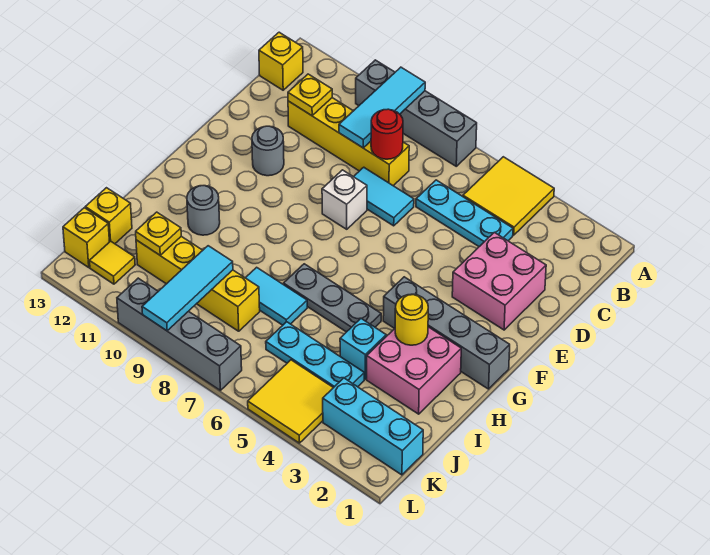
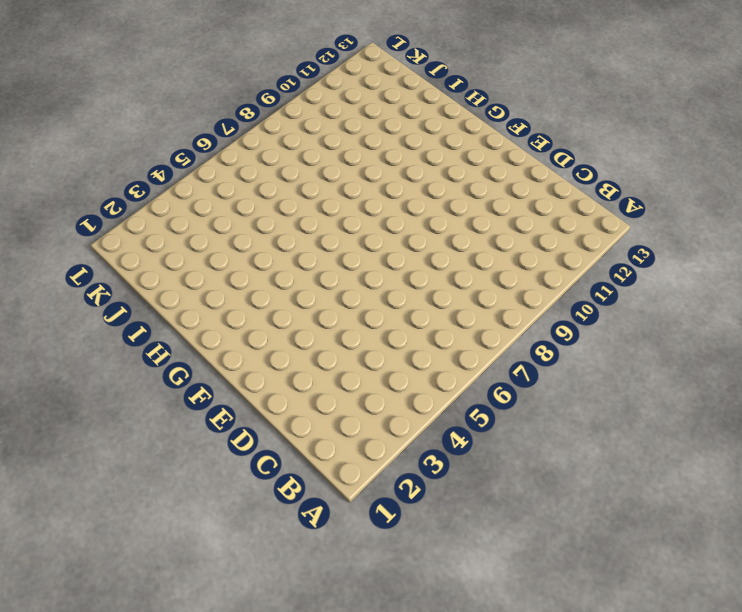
none -> yellow 2x2 tile [463,157,554,235]
none -> grey 1x4 brick [356,60,477,166]
none -> yellow 1x1 brick [259,32,303,90]

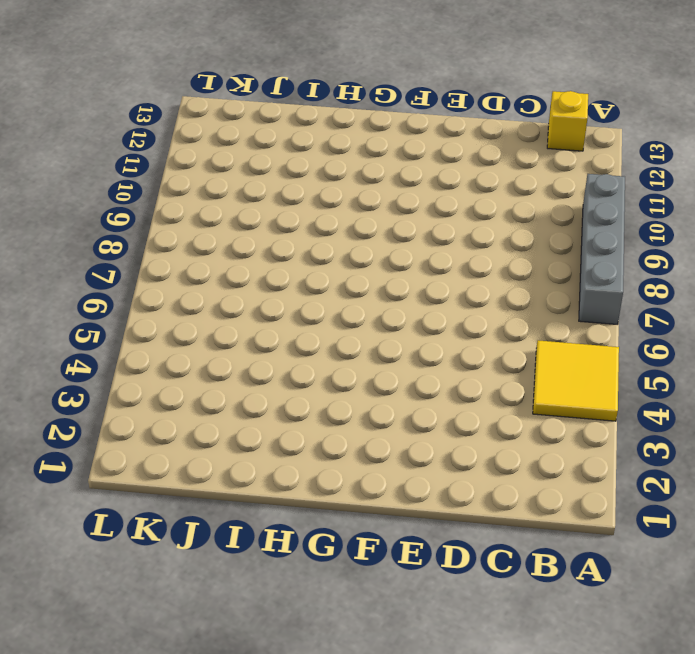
none -> cyan 1x3 plate [416,180,513,247]
none -> yellow 1x4 brick [288,98,409,186]
none -> pink 2x2 brick [452,232,546,330]

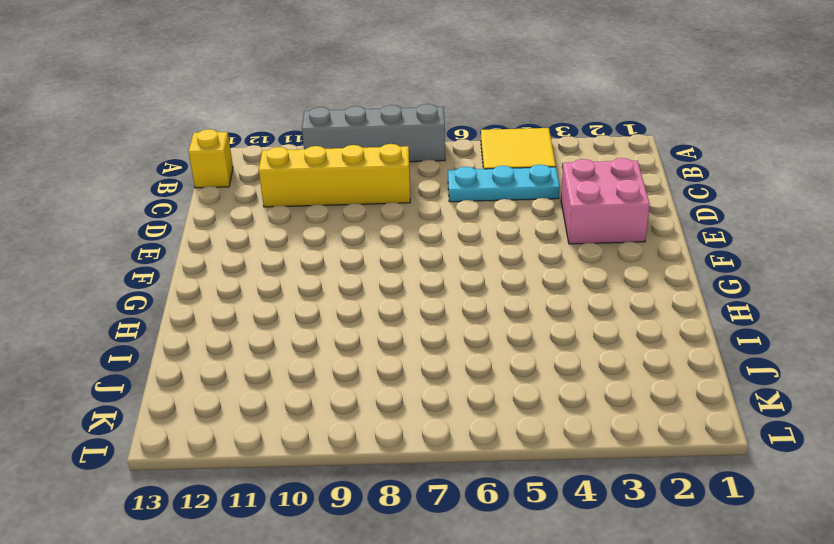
none -> cyan 1x2 tile [354,167,414,226]
none -> white 1x1 brick [322,170,367,229]
none -> grey 1x1 round brick [252,126,284,176]

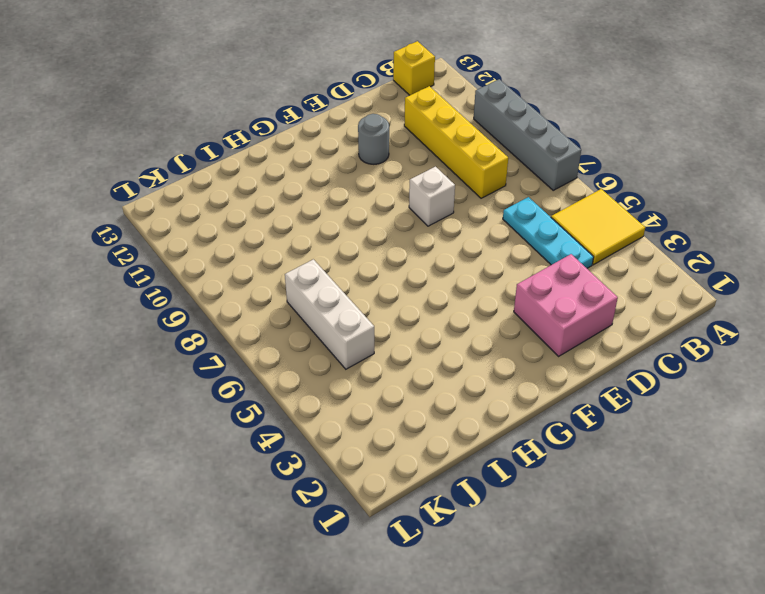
white 1x3 brick [285,259,374,369] -> cyan 1x3 plate [266,322,364,388]
none -> cyan 1x2 tile [354,167,414,226]
none -> grey 1x4 brick [383,277,510,389]
none -> pink 2x2 brick [367,327,461,414]

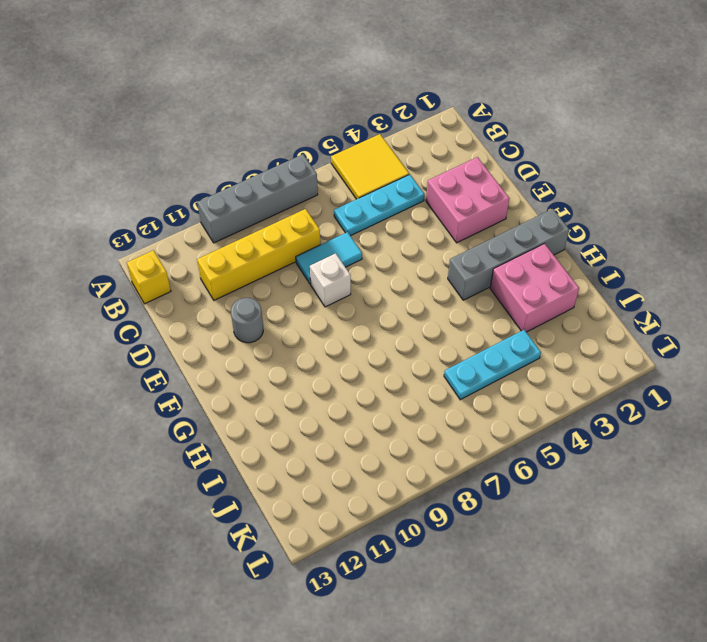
none -> grey 1x3 plate [284,264,381,332]
none -> grey 1x1 round brick [187,186,220,235]
none -> cyan 1x1 brick [340,318,386,379]

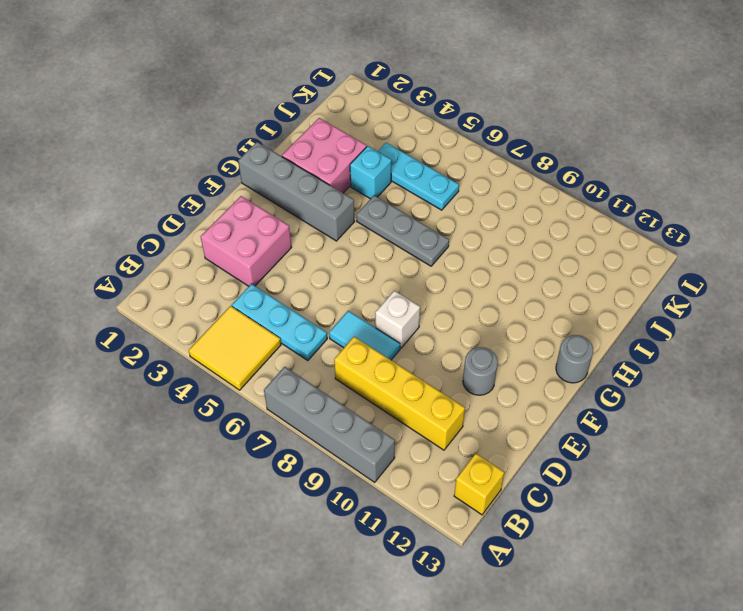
grey 1x1 round brick [556,335,593,383] -> grey 1x1 round brick moved to [187,186,220,235]
none -> cyan 1x2 tile [246,267,307,325]
none -> yellow 1x4 brick [136,236,260,331]
none -> yellow 1x1 brick [85,188,132,244]

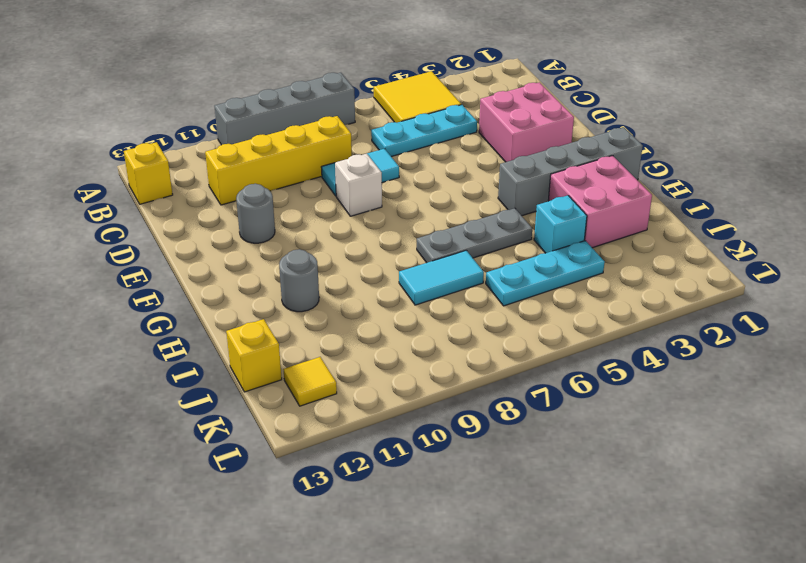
none -> yellow 1x4 brick [136,236,260,331]
none -> cyan 1x3 brick [323,378,423,475]
none -> yellow 2x2 tile [248,360,333,443]

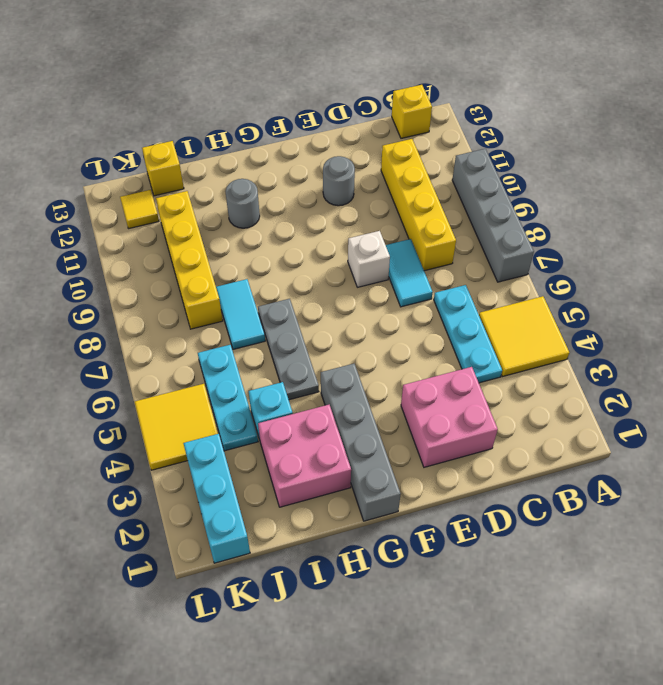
none -> yellow 1x1 brick [63,208,110,267]
none -> grey 1x4 brick [117,278,242,390]
none -> cyan 1x3 tile [339,67,425,148]

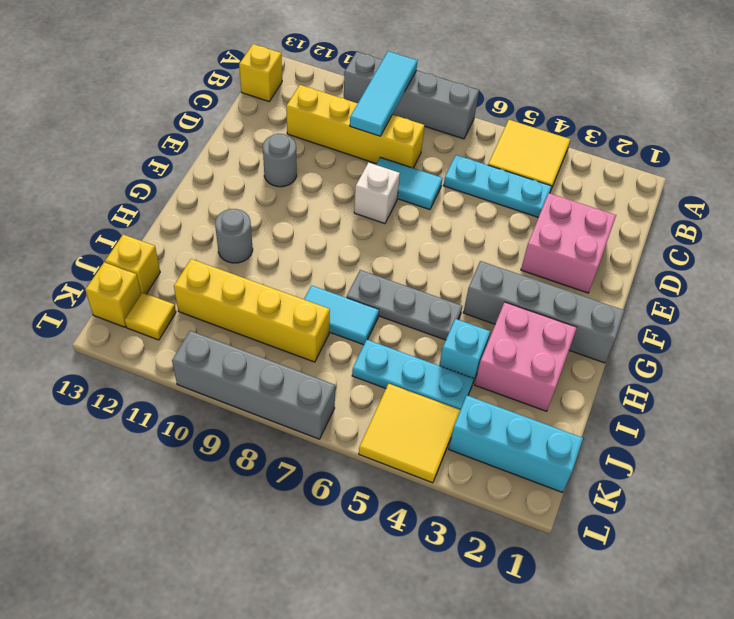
none -> red 1x1 round brick [371,109,403,159]
none -> yellow 1x1 plate [288,74,332,116]
none -> yellow 1x1 round brick [395,294,428,345]

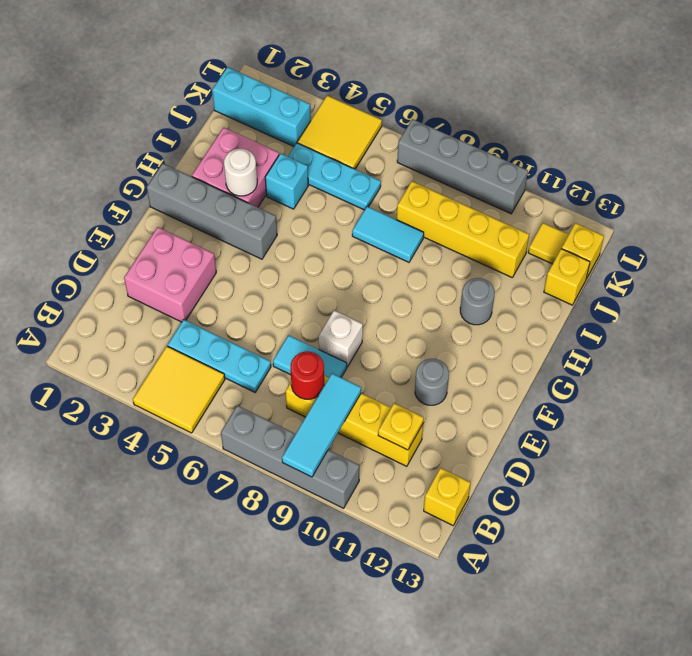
white 1x1 round brick [224,149,257,196] -> yellow 1x1 round brick [395,294,428,345]
none -> grey 1x3 plate [284,264,381,332]
none -> cyan 1x3 tile [142,246,233,331]
none -> yellow 1x1 plate [136,212,181,255]

